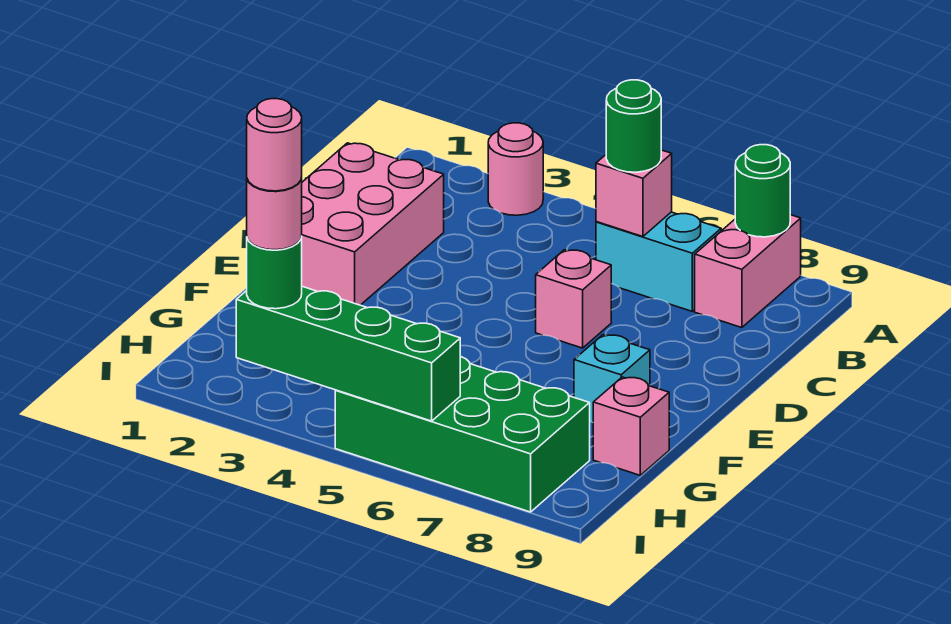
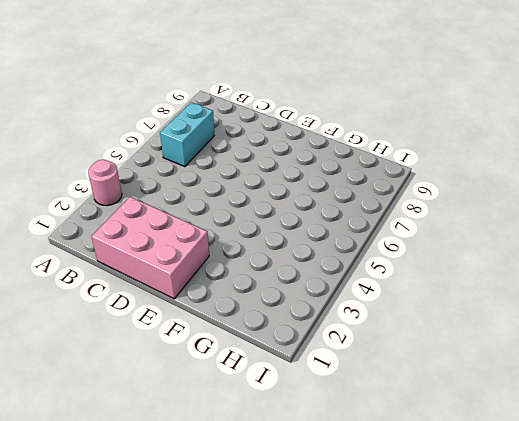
none -> pink 1x2 brick [695,215,801,328]
none -> pink 1x1 brick [536,250,611,348]
none -> cyan 1x1 brick [574,335,650,422]

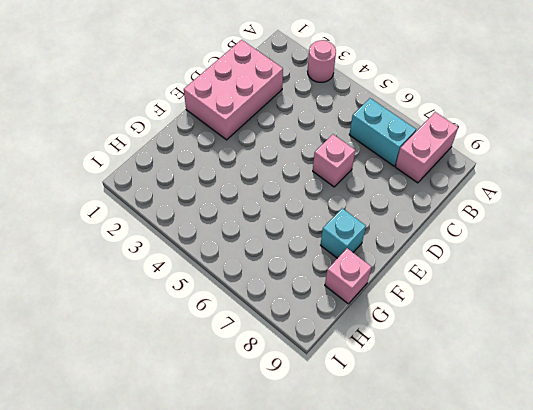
none -> green 2x4 brick [335,357,590,512]
none -> green 1x1 round brick [735,145,790,237]
none -> pink 1x1 brick [596,150,672,237]

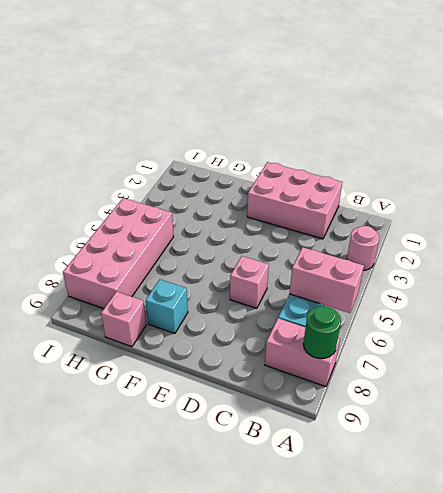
pink 1x2 brick [290,247,364,313] -> pink 1x1 brick [596,150,672,237]
pink 2x4 brick [63,198,174,309] -> green 2x4 brick [335,357,590,512]
none -> green 1x4 brick [236,287,460,421]
none -> green 1x1 round brick [606,80,661,172]
none -> green 1x1 round brick [247,237,302,309]

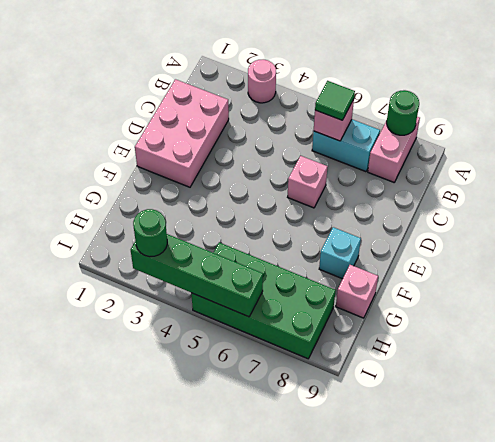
green 1x1 tile [315,81,355,120] -> green 1x1 round brick [606,80,661,172]
none -> pink 1x1 round brick [247,178,302,250]
none -> pink 1x1 round brick [247,99,302,191]

